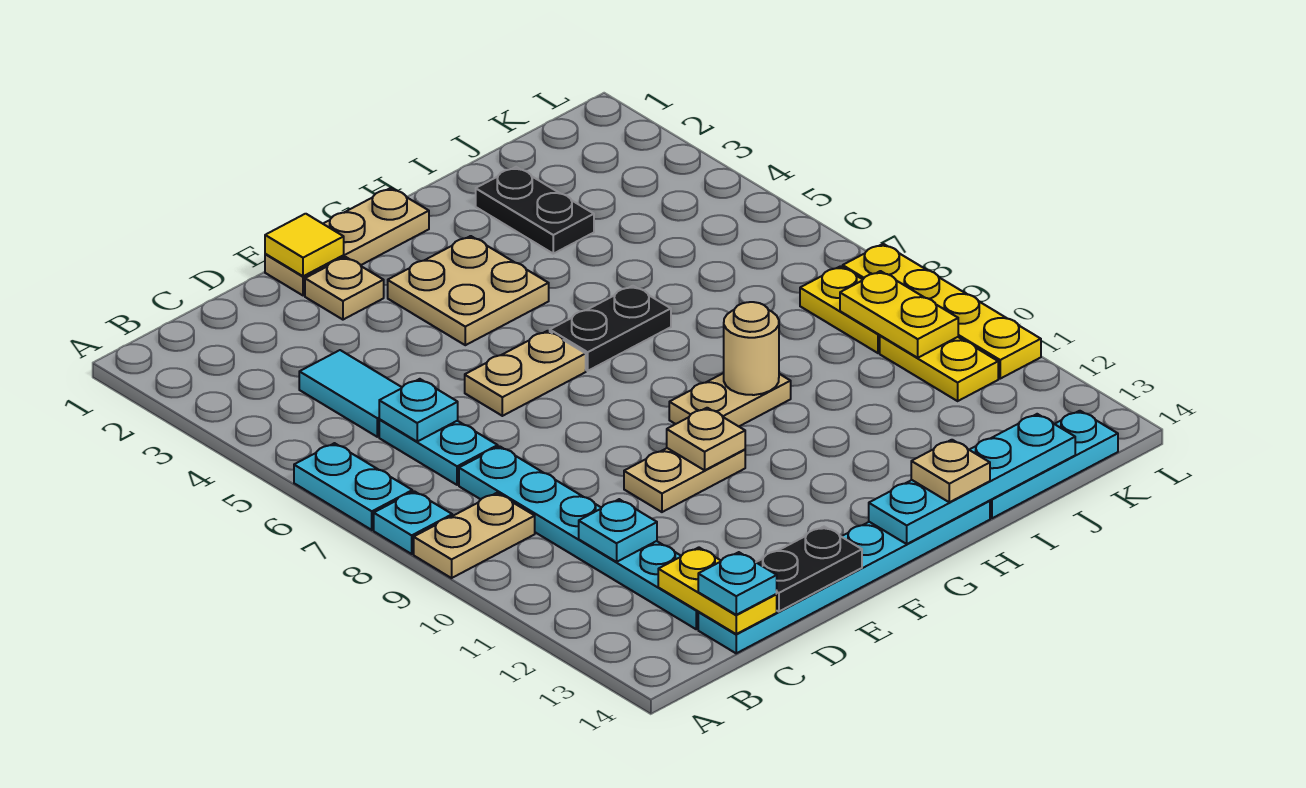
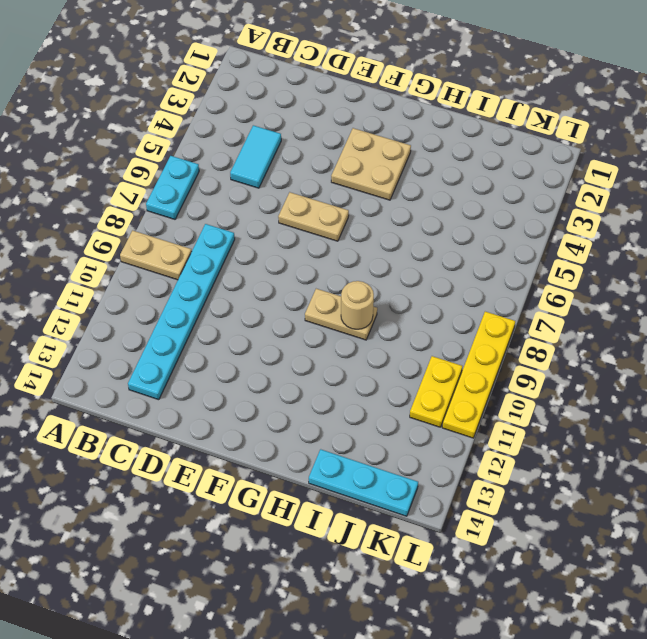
none -> cyan 1x1 plate [374,491,452,554]
none -> cyan 1x2 plate [379,420,498,485]
none -> cyan 1x6 plate [698,501,990,653]
none -> tan 1x3 plate [265,188,429,296]

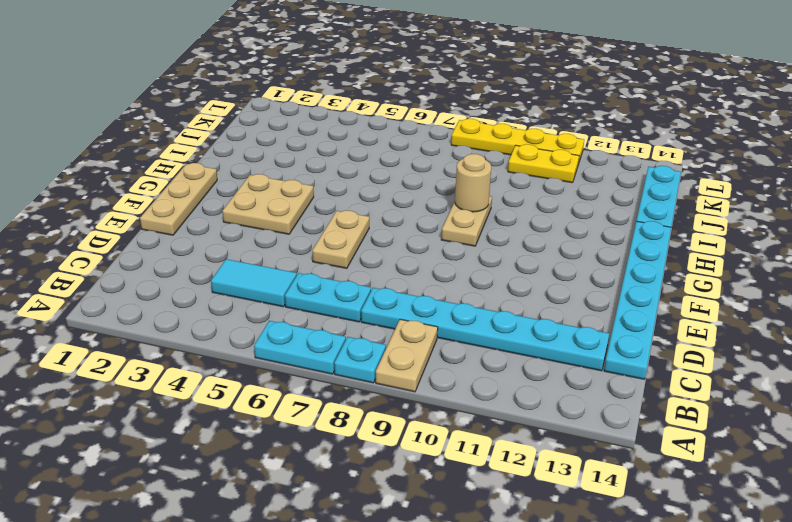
none -> tan 1x1 plate [305,257,384,320]
none -> tan 1x2 plate [624,448,745,512]
none -> black 1x2 plate [550,286,671,371]
none -> black 1x2 plate [476,167,594,254]

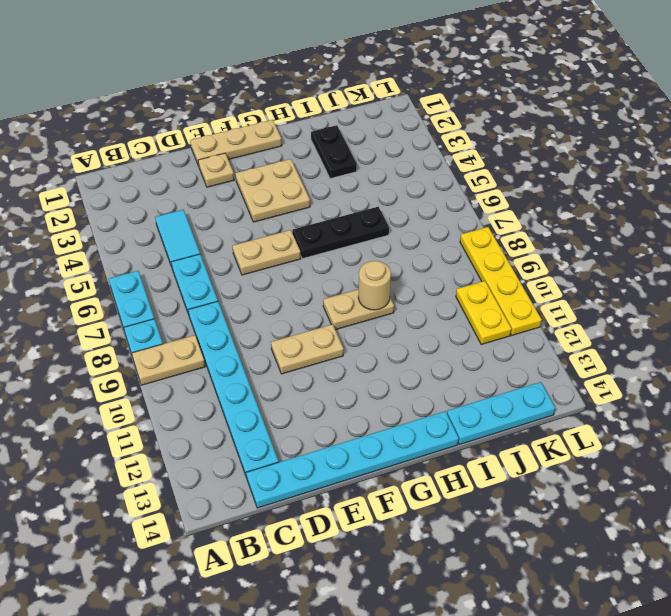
black 1x3 plate [292,207,389,259] -> black 1x2 plate [550,286,671,371]
none -> yellow 1x2 plate [800,266,880,353]
none -> cyan 1x1 plate [379,379,458,441]
none -> cyan 1x1 plate [579,499,657,562]
none -> yellow 1x2 plate [658,547,777,634]

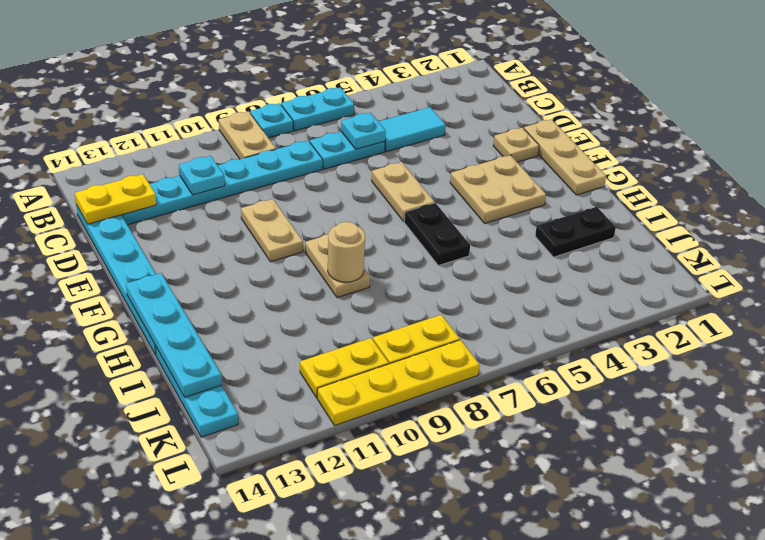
none -> black 1x2 plate [756,527,862,612]
none -> yellow 1x1 tile [265,214,344,276]
none -> tan 1x1 plate [667,408,745,470]
none -> yellow 1x2 plate [840,271,958,358]

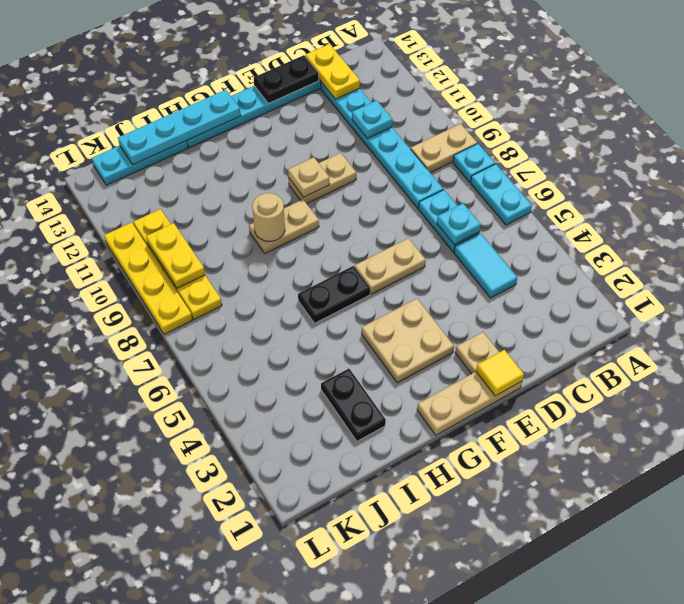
none -> cyan 1x1 plate [698,552,777,615]
none -> tan 1x1 plate [911,440,990,502]

